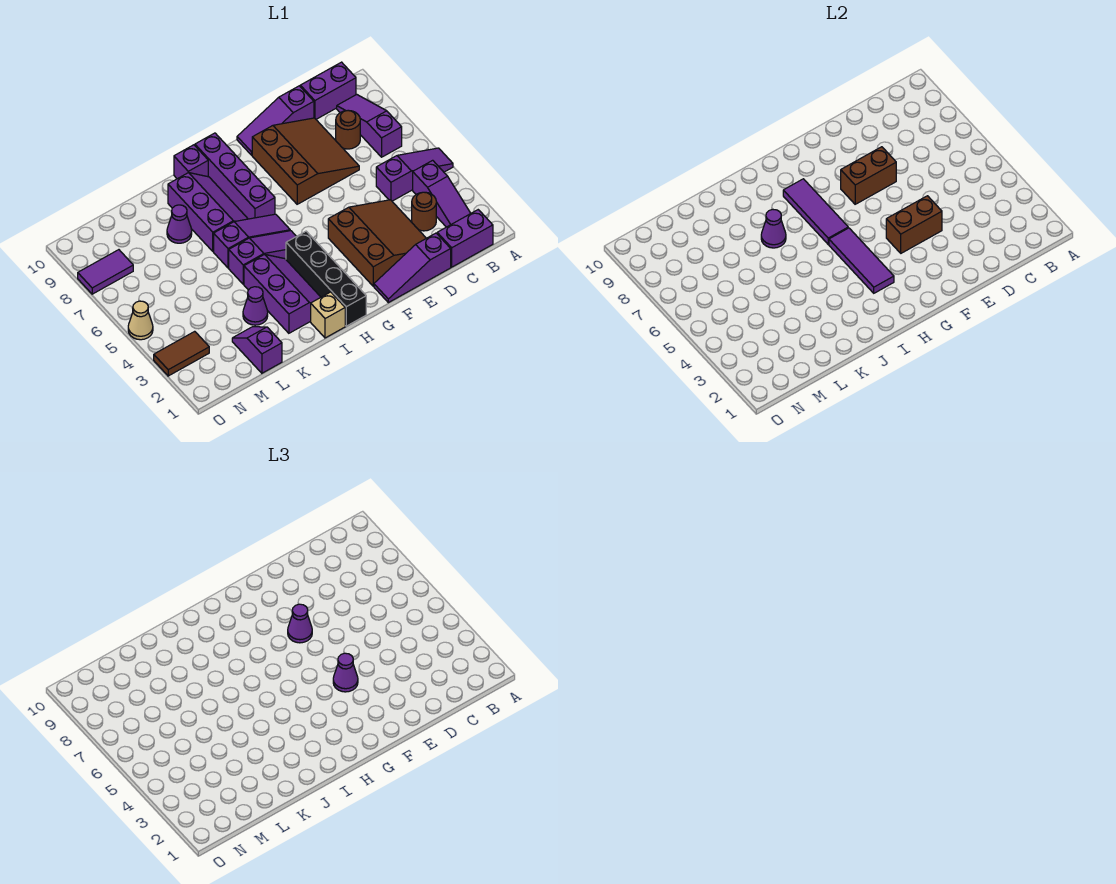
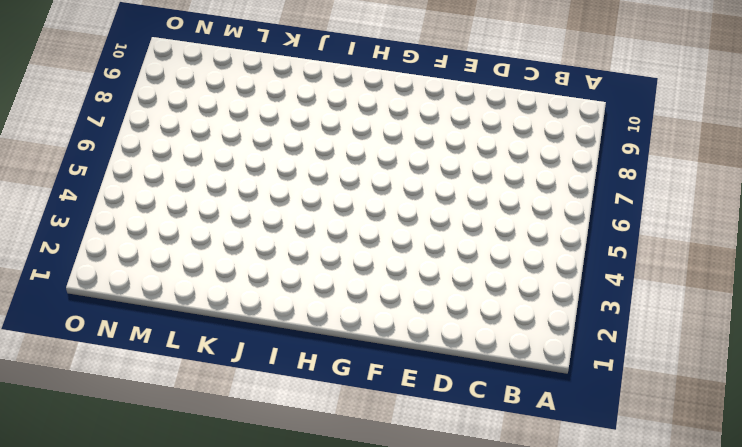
none -> purple 1x3 slope [376,148,453,201]
none -> purple 1x2 brick [437,210,493,267]
none -> purple 1x3 slope [413,160,471,227]
none -> purple 1x3 slope [337,95,402,157]

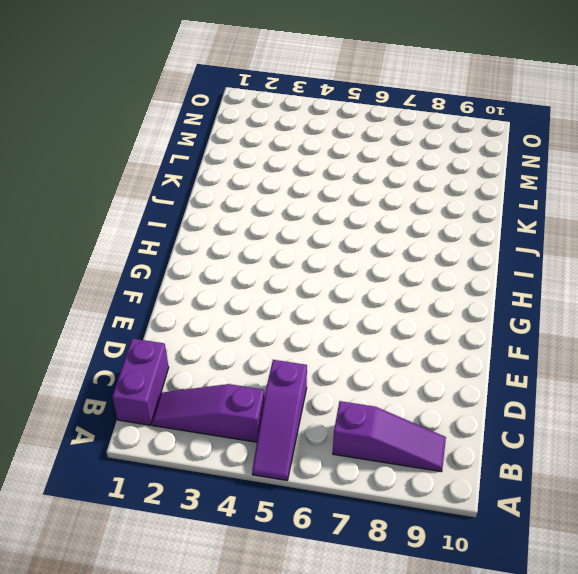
none -> purple 1x2 brick [300,62,356,119]
none -> brown 1x1 round brick [412,192,436,231]
none -> brown 1x1 round brick [336,111,360,149]
none -> purple 1x3 slope [374,233,451,303]

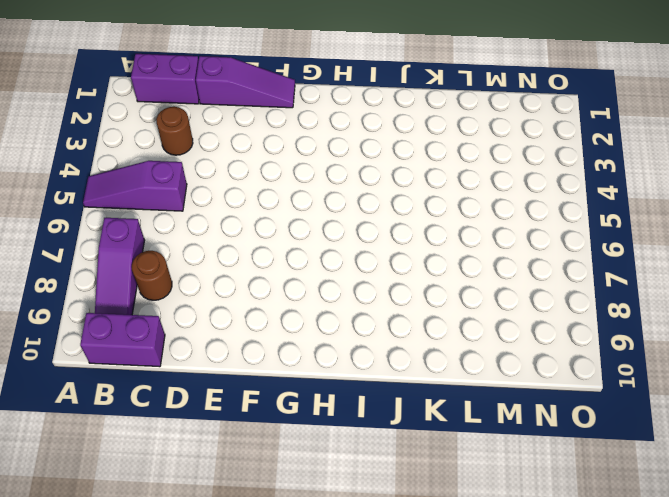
none -> purple 1x3 slope [413,160,471,227]
none -> brown 3x3 slope [328,200,426,286]
none -> brown 3x3 slope [252,118,359,204]
none -> purple 1x3 slope [237,86,314,155]

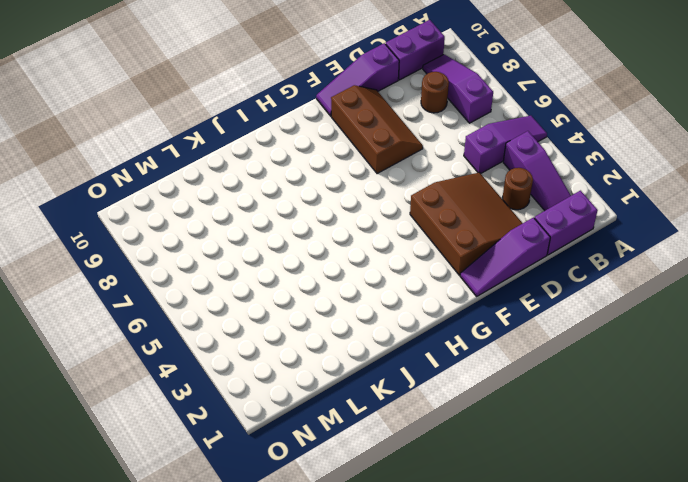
brown 2x3 slope [331,85,423,174] -> brown 3x3 slope [252,118,359,204]
none -> black 1x4 brick [286,231,366,326]
none -> purple 1x3 slope [229,231,296,284]
none -> purple 1x3 slope [214,214,290,268]
none -> purple 1x4 brick [195,133,275,219]

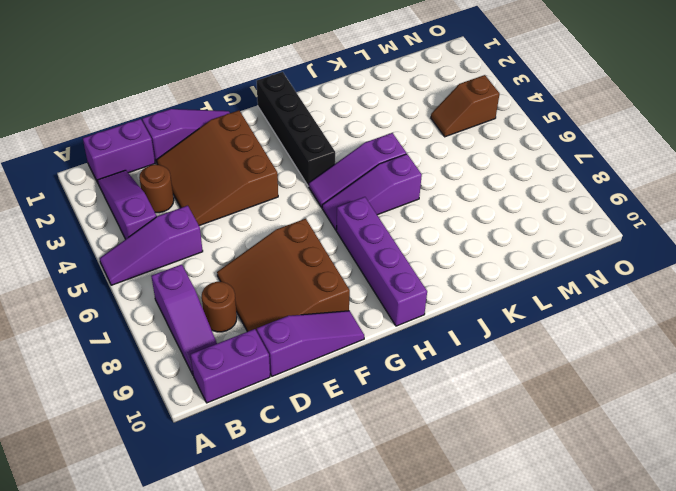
brown 1x2 slope [431,75,499,137] -> none
none -> tan 1x1 brick [311,292,345,338]
none -> purple 2x3 slope [244,254,321,333]
none -> purple 2x3 slope [168,173,248,251]
none -> purple 1x1 brick [174,145,208,179]

